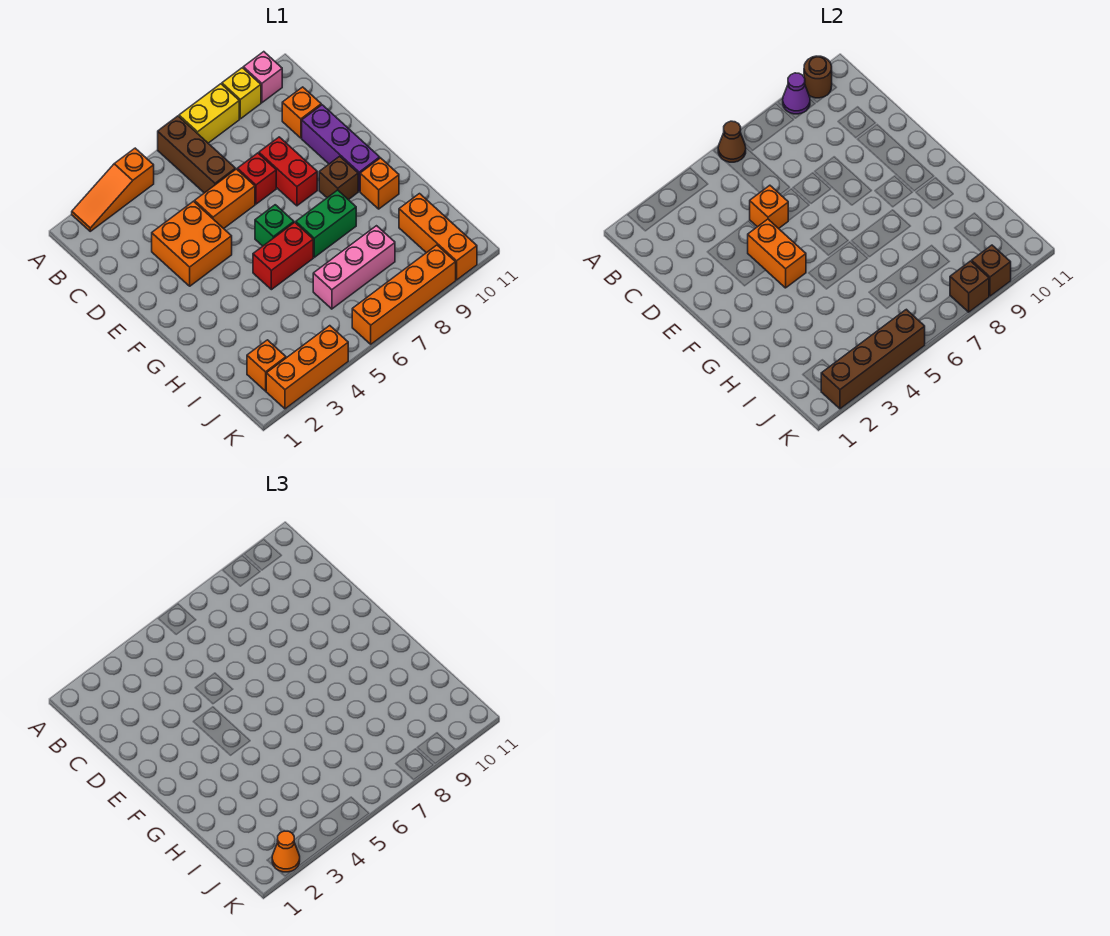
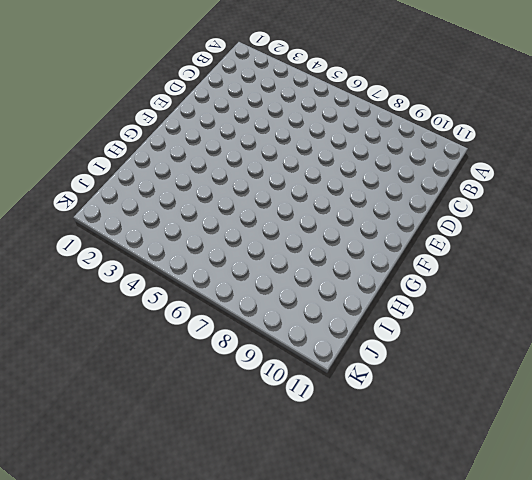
none -> orange 1x3 slope [72,148,154,231]
none -> brown 1x3 brick [158,116,235,193]
none -> yellow 1x2 brick [179,84,239,143]
none -> yellow 1x1 brick [222,68,261,119]

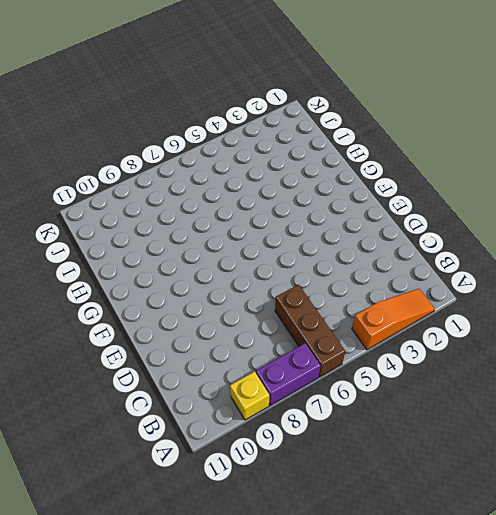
purple 1x2 brick [256,343,321,405] -> yellow 1x2 brick [179,84,239,143]
none -> pink 1x1 brick [243,52,282,103]
none -> orange 1x1 brick [282,87,321,138]
none -> orange 2x2 brick [152,201,232,286]
none -> orange 1x2 brick [195,169,255,228]

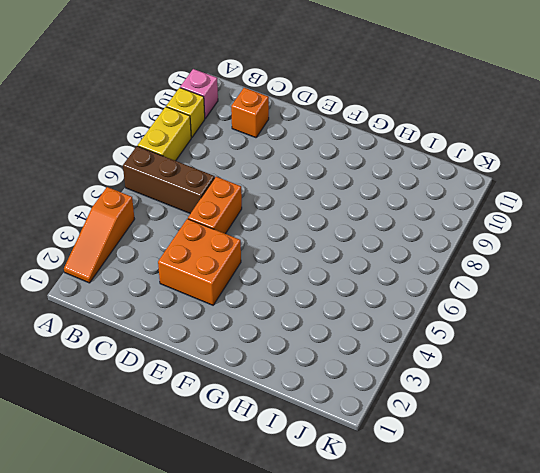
none -> red 1x1 brick [237,153,276,204]
none -> red 1x2 brick [259,137,317,206]
none -> purple 1x3 brick [302,105,380,191]
none -> green 1x1 brick [255,205,294,246]

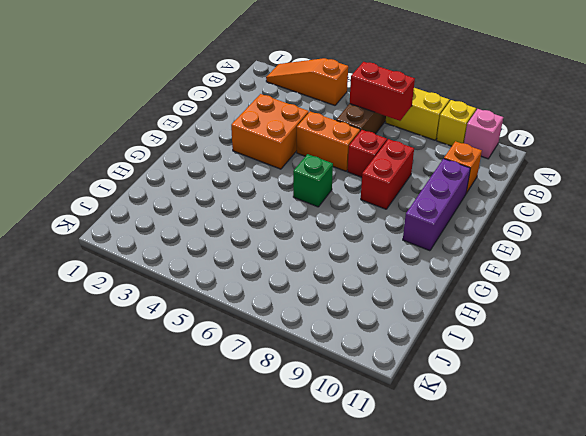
red 1x2 brick [350,62,415,121] -> red 1x2 brick moved to [253,222,313,290]
none -> brown 1x1 brick [319,156,358,200]
none -> green 1x2 brick [296,190,356,257]
none -> orange 1x1 brick [360,158,399,209]
none -> pink 1x3 brick [313,226,395,309]

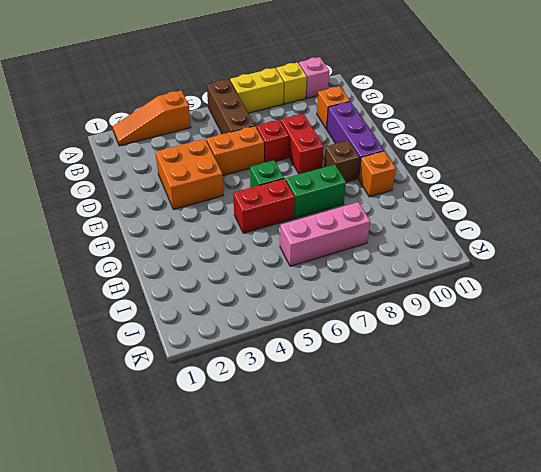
none -> orange 1x3 brick [399,194,477,280]
none -> orange 1x1 brick [247,340,286,391]
none -> orange 1x3 brick [266,326,348,409]
none -> orange 1x4 brick [352,245,456,344]

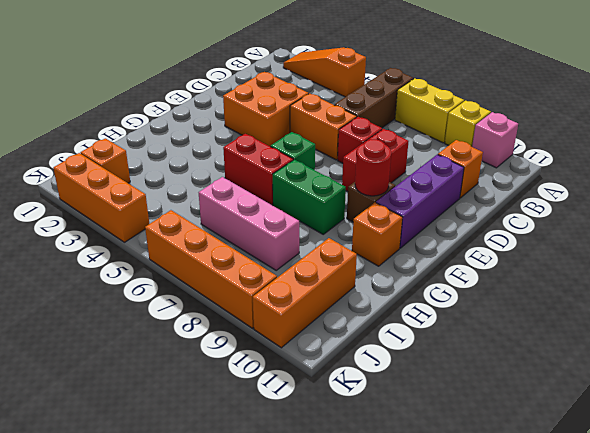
red 1x1 round brick [355,139,391,196] -> none
none -> brown 1x1 cone [718,121,746,162]
none -> purple 1x1 cone [783,73,810,114]
none -> brown 1x1 round brick [804,56,832,98]
none -> orange 1x1 brick [750,185,788,228]

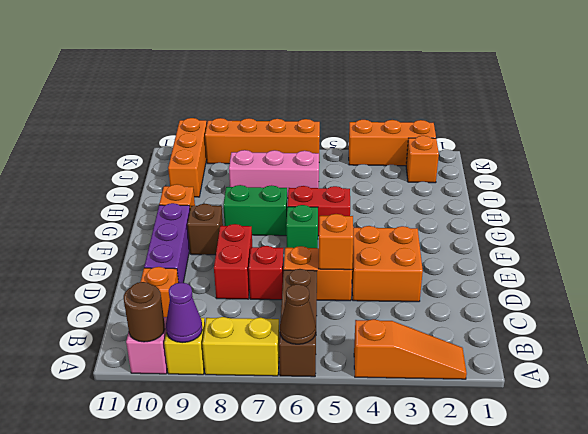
none -> orange 1x2 brick [748,219,806,288]
none -> brown 1x4 brick [821,309,925,409]
none -> brown 1x1 brick [950,261,989,312]
none -> brown 1x1 brick [972,245,1011,296]

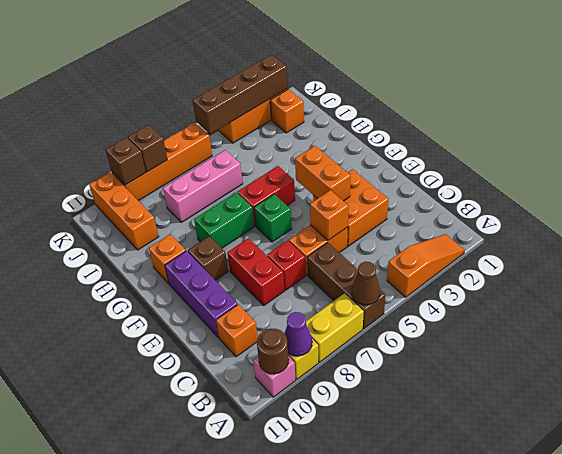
none -> orange 1x1 cone [272,831,300,872]

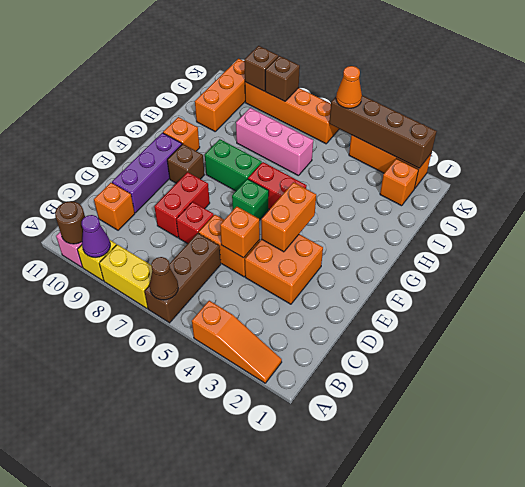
orange 1x1 cone [336,66,362,108] -> orange 1x1 cone moved to [272,831,300,872]

